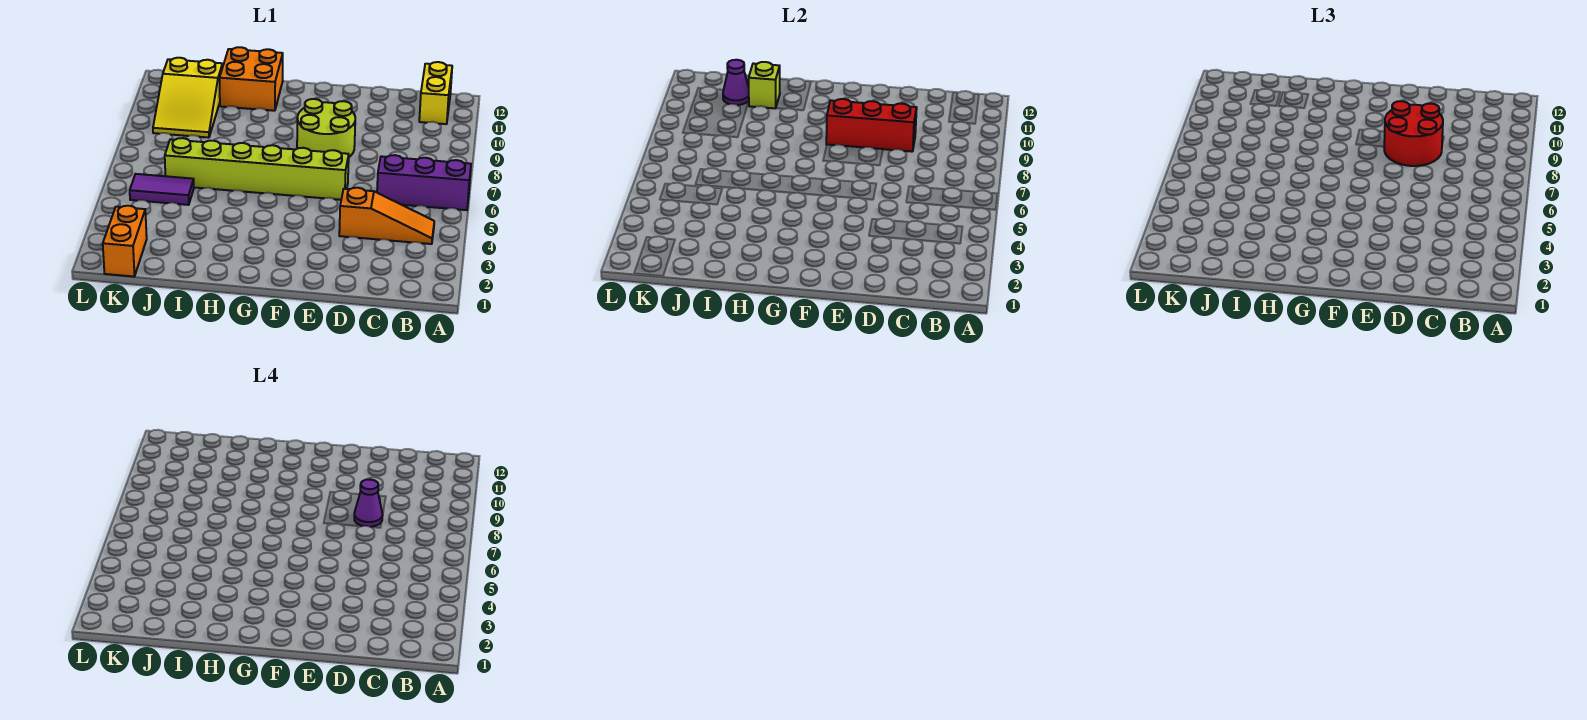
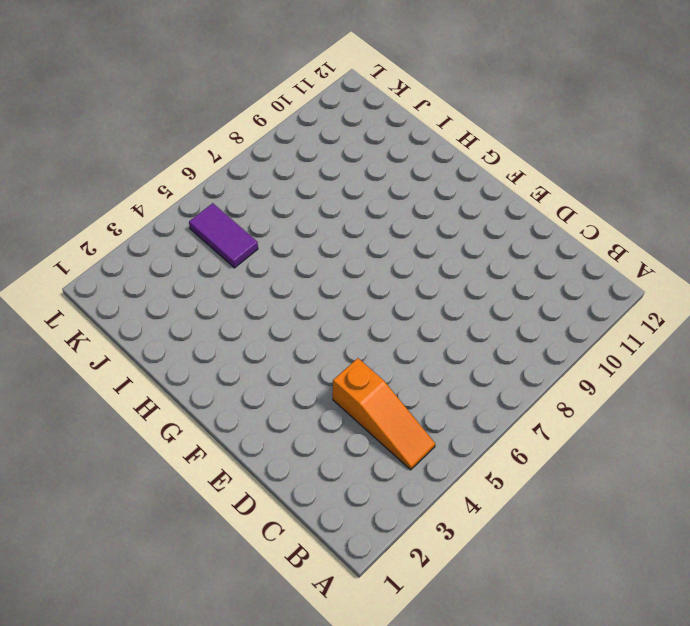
none -> purple 1x3 brick [377,155,471,210]
none -> yellow 1x2 brick [419,62,452,124]
none -> lime 1x6 brick [165,138,349,200]

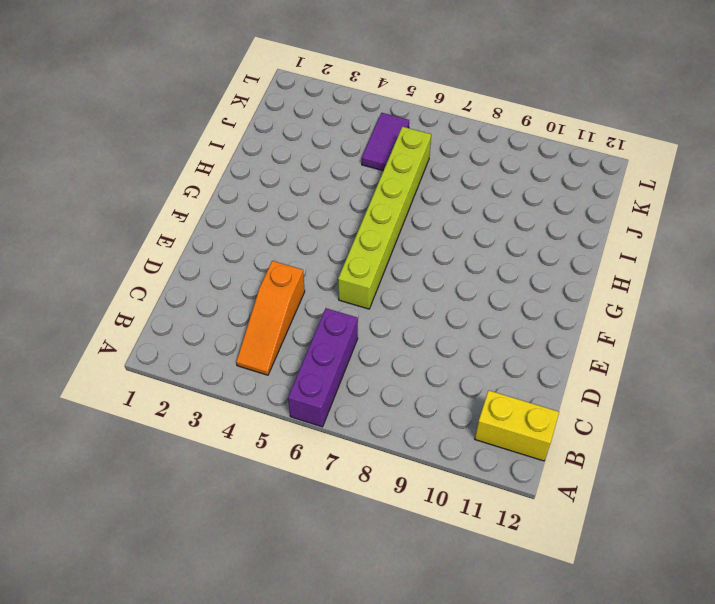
none -> lime 2x2 round brick [297,99,355,157]
none -> orange 2x2 brick [220,47,283,111]
none -> yellow 2x3 slope [153,58,223,138]

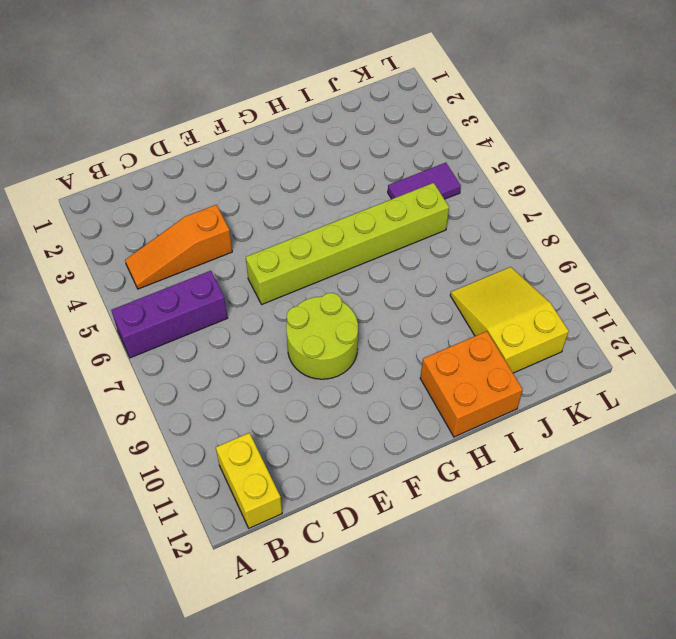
none -> orange 1x2 brick [103,206,147,277]
none -> red 1x3 brick [826,99,917,152]
none -> lime 1x1 brick [749,62,780,108]

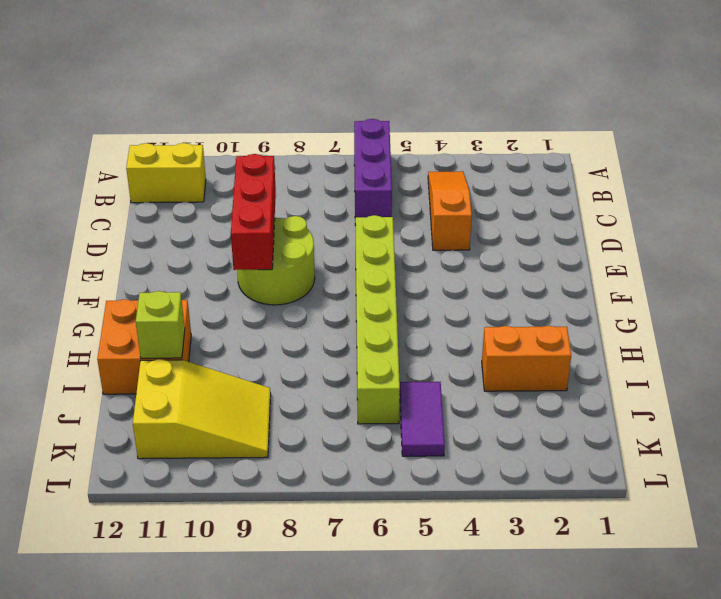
orange 1x2 brick [482,326,571,391] -> orange 1x2 brick moved to [103,206,147,277]
none -> purple 1x1 cone [723,60,749,105]
none -> red 2x2 round brick [1384,101,1443,166]
none -> purple 1x1 cone [354,480,383,527]

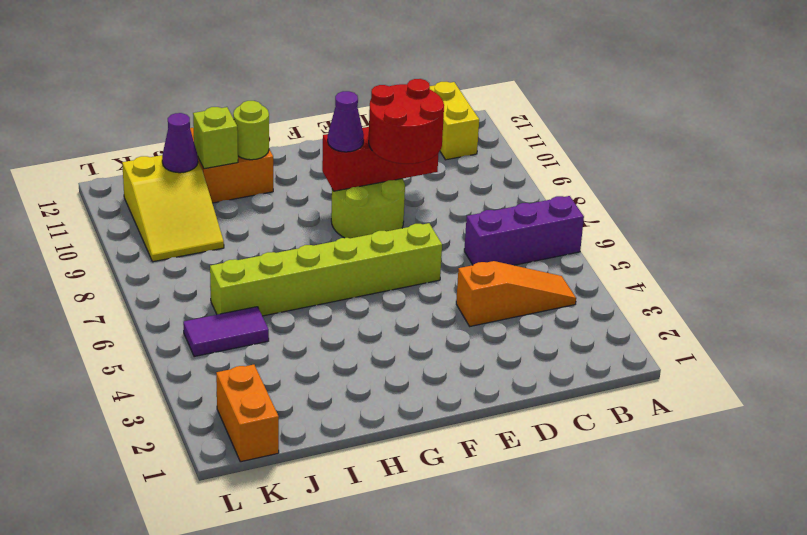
purple 1x1 cone [328,91,364,152] -> purple 1x1 cone moved to [354,480,383,527]
lime 1x1 round brick [233,101,269,160] -> none

